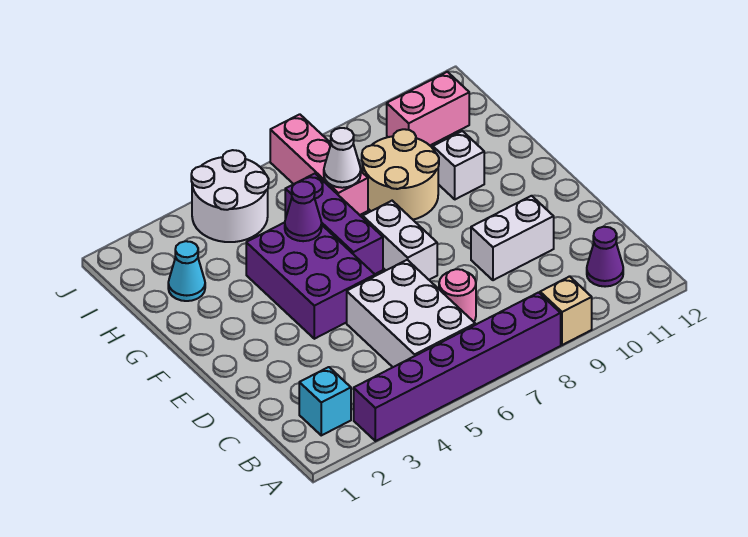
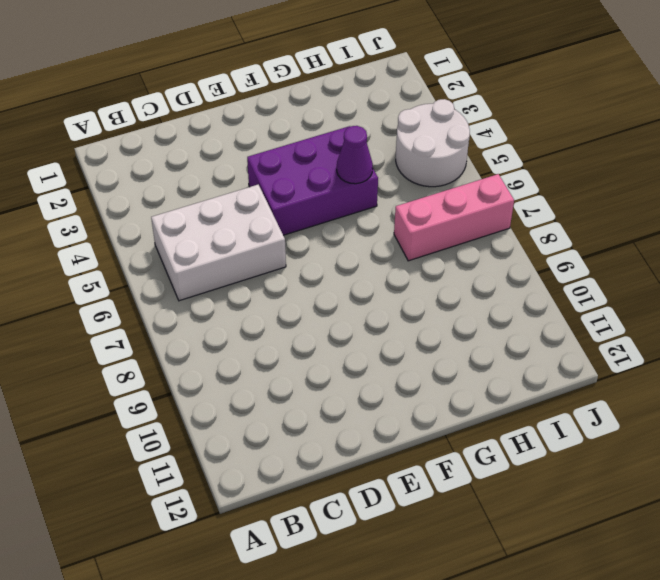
none -> purple 1x6 brick [354,293,561,441]
none -> tan 1x1 brick [540,276,592,345]
none -> cyan 1x1 brick [299,367,351,435]

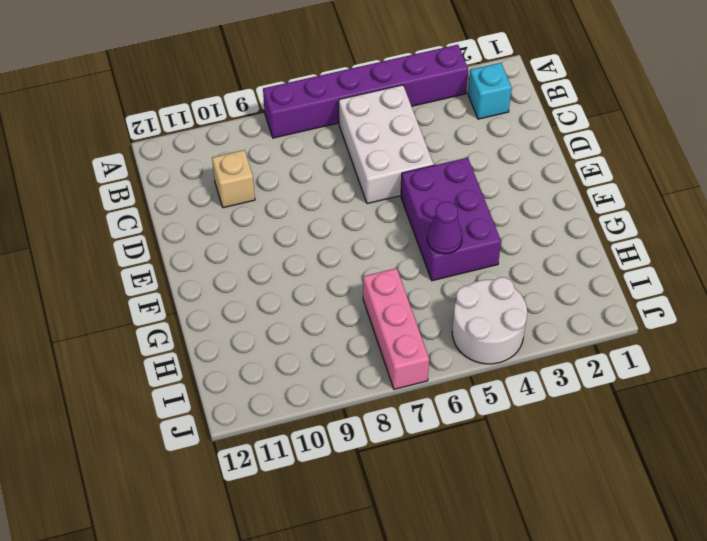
tan 1x1 brick [212,150,255,208] -> tan 1x1 brick moved to [540,276,592,345]
none -> purple 1x1 cone [587,227,623,287]
none -> pink 1x1 round brick [439,269,476,322]
none -> white 1x2 brick [471,196,554,280]

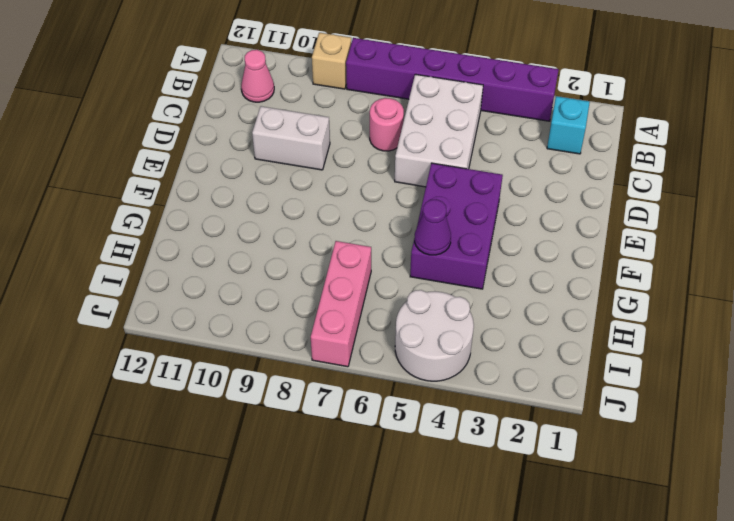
pink 1x1 cone [241,50,274,102] -> purple 1x1 cone [587,227,623,287]
none -> white 1x2 brick [363,201,437,280]
none -> purple 1x3 brick [285,174,383,274]
none -> tan 2x2 round brick [362,129,439,220]

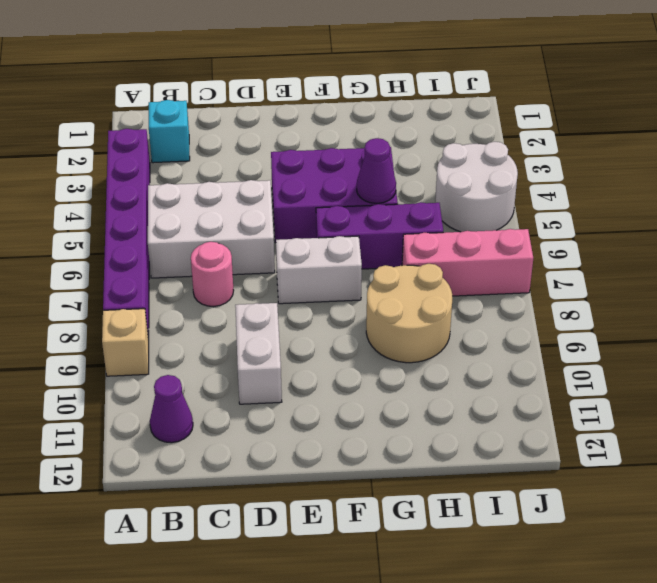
none -> white 1x1 brick [433,131,484,199]
none -> cyan 1x1 cone [168,241,205,301]
none -> pink 1x2 brick [387,72,469,145]

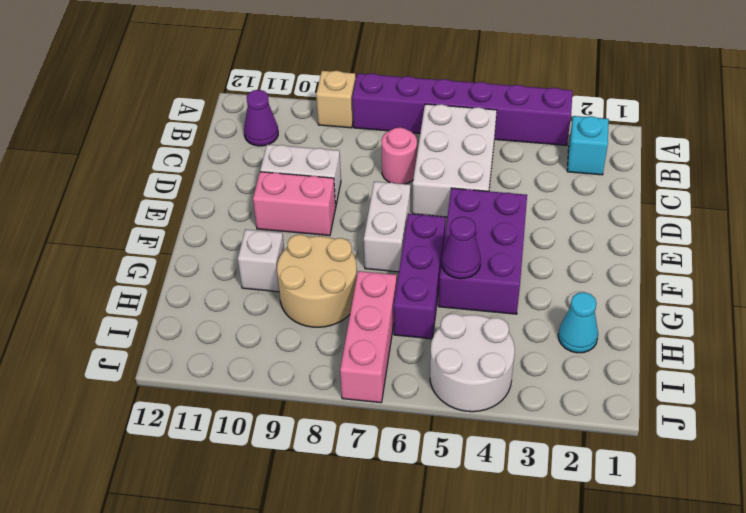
pink 1x2 brick [253,172,336,236] -> pink 1x2 brick moved to [387,72,469,145]
none -> white 1x1 cone [324,128,361,188]

